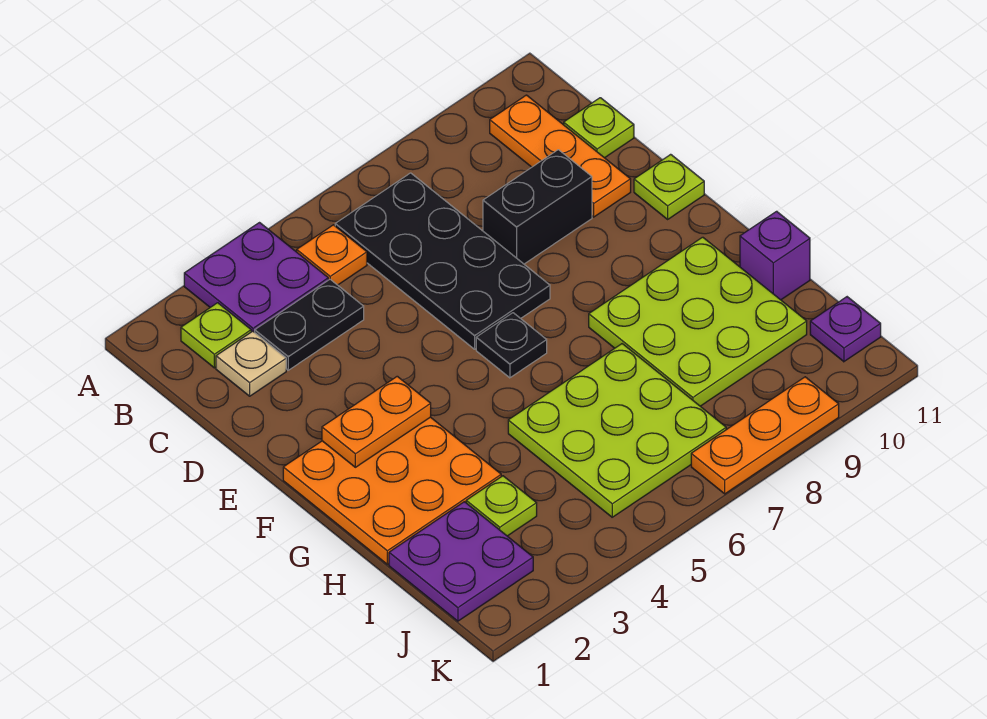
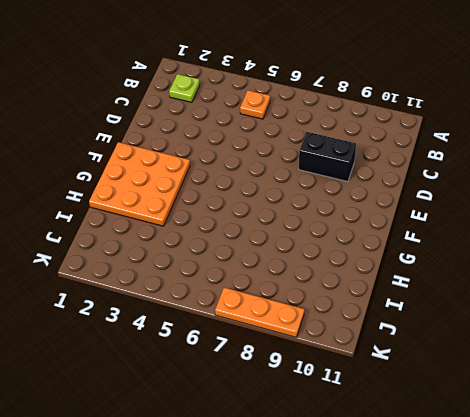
none -> purple 2x2 plate [184,223,328,332]
none -> black 2x4 plate [335,173,550,349]
none -> orange 1x3 plate [490,95,631,217]

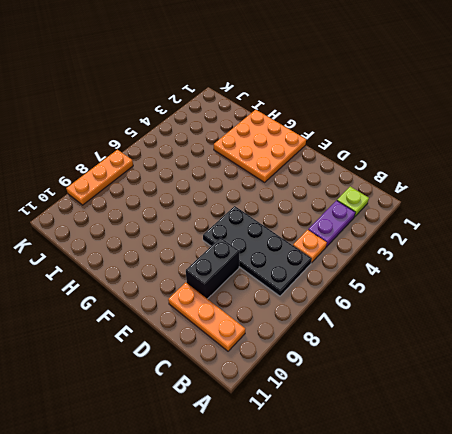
purple 1x2 plate [308,201,355,247] -> purple 2x2 plate [184,223,328,332]
none -> tan 1x1 plate [216,331,286,396]
none -> black 1x2 plate [255,279,364,370]
none -> lime 1x1 plate [564,98,634,158]

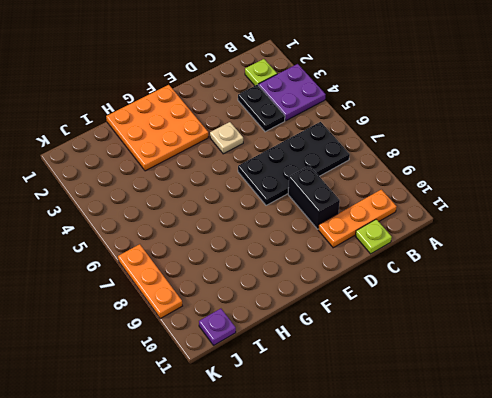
tan 1x1 plate [210,122,243,154] -> tan 1x1 plate moved to [216,331,286,396]
none -> orange 1x1 plate [297,225,367,285]
none -> lime 1x1 plate [634,154,704,219]
none -> black 1x1 plate [476,313,547,378]

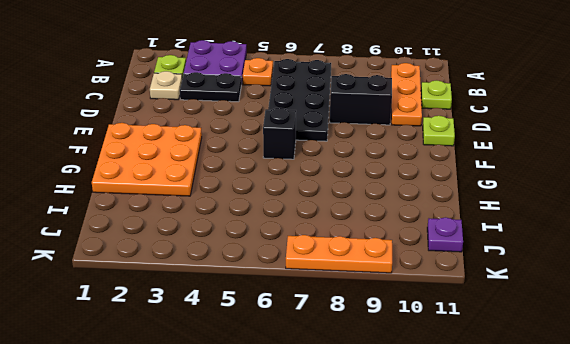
black 1x1 brick [263,108,296,159] -> black 1x1 plate [476,313,547,378]
none -> lime 3x3 plate [589,237,807,406]
none -> lime 3x3 plate [508,344,726,517]
none -> purple 1x1 brick [740,211,810,300]

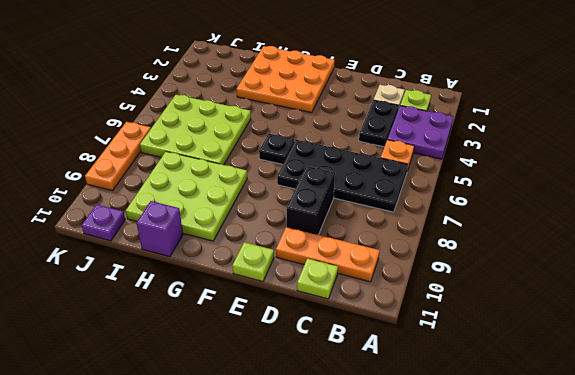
none -> purple 2x2 plate [389,502,533,621]
none -> lime 1x1 plate [466,476,537,536]
none -> orange 1x2 plate [322,376,431,467]

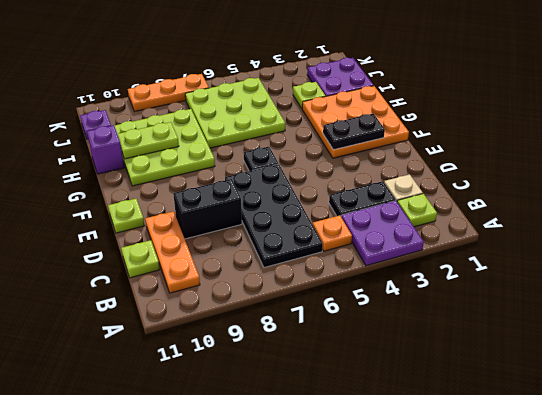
black 1x2 plate [323,114,385,150] -> orange 1x2 plate [322,376,431,467]
lime 1x2 plate [117,122,179,159] -> none

